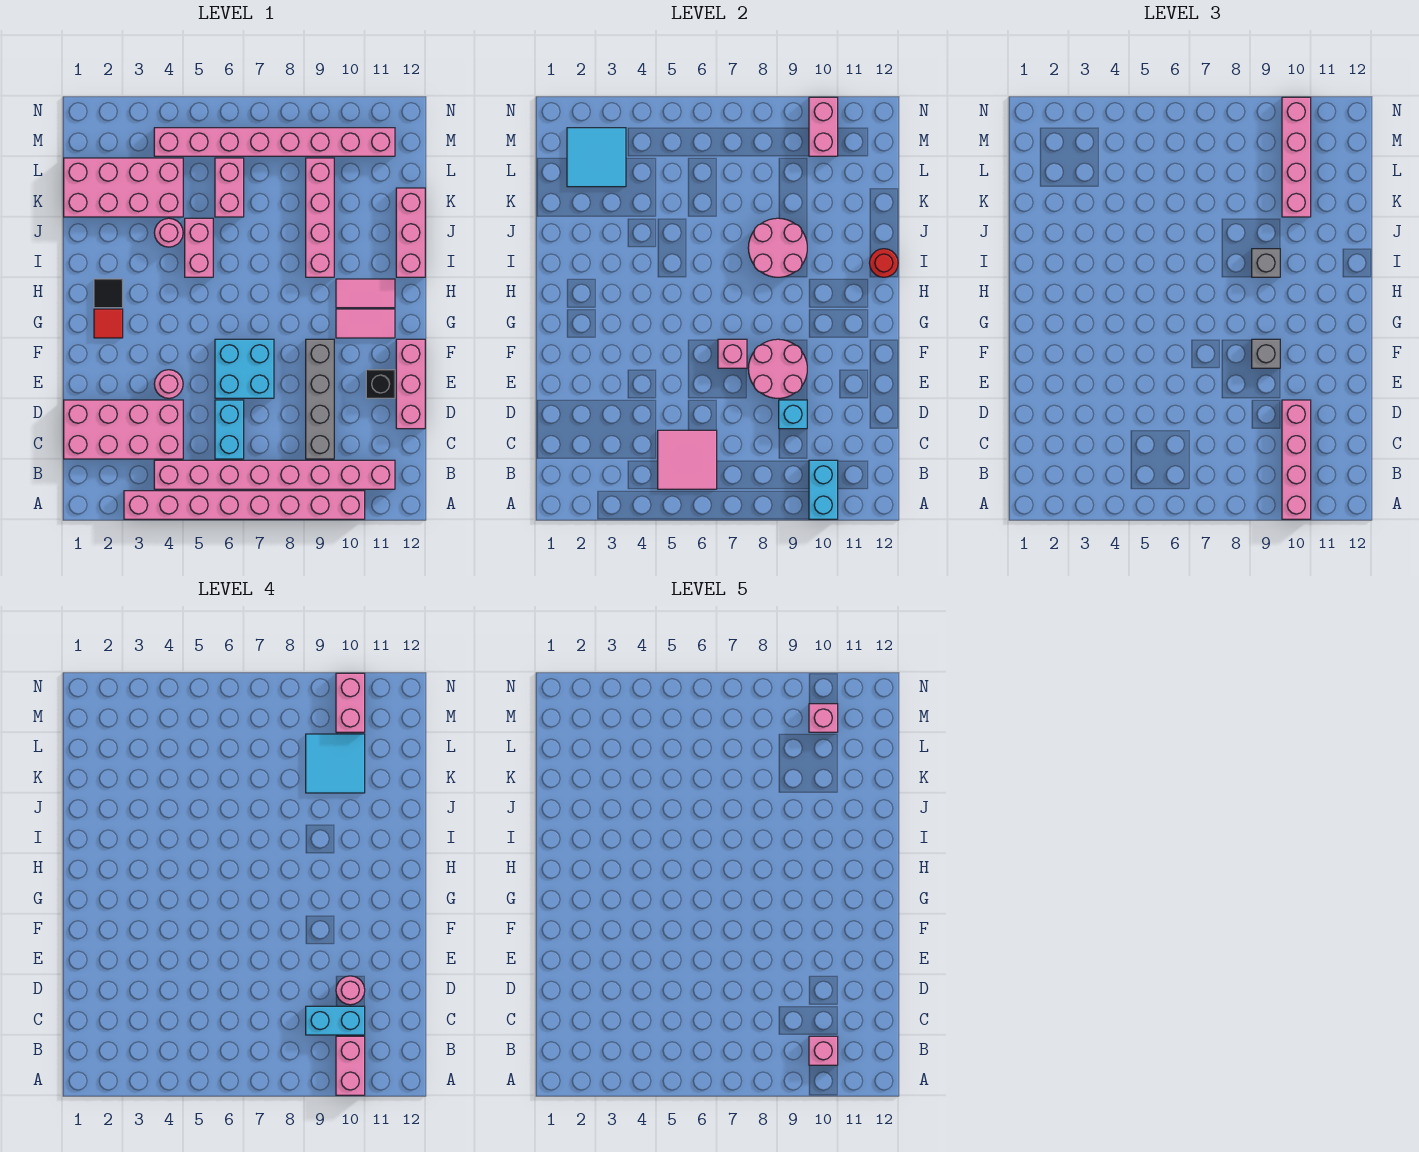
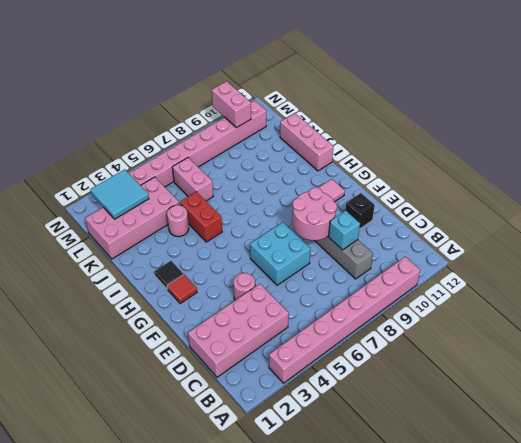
red 1x2 brick [180,192,222,242] -> pink 1x2 brick [185,218,213,277]
none -> pink 1x8 brick [154,460,395,489]
none -> cyan 1x2 brick [215,400,244,459]
none -> pink 1x3 brick [396,339,425,429]
none -> pink 1x2 tile [336,279,395,308]

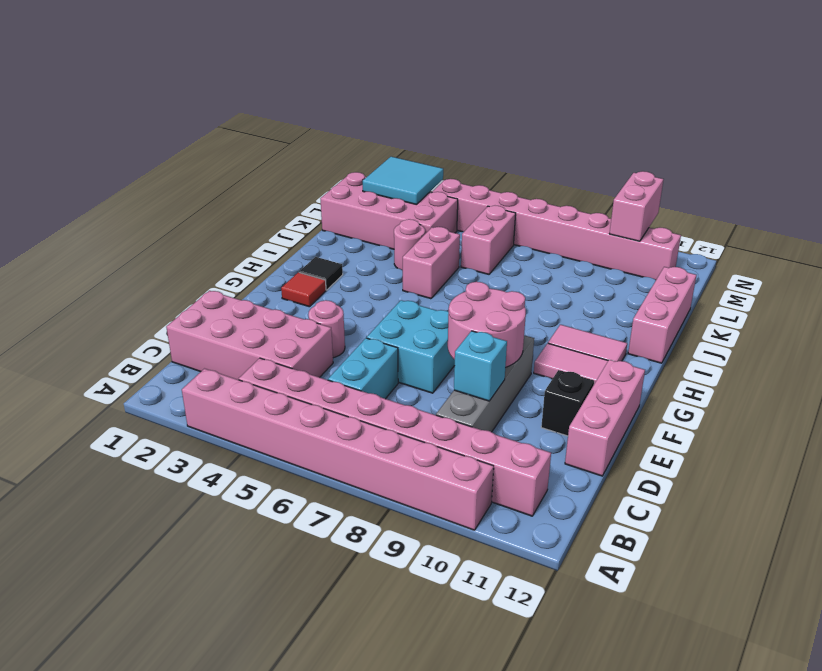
none -> pink 1x4 brick [306,158,334,277]
none -> cyan 1x2 brick [809,460,838,519]
none -> pink 2x2 tile [658,430,717,489]
none -> pink 1x1 brick [718,339,747,368]

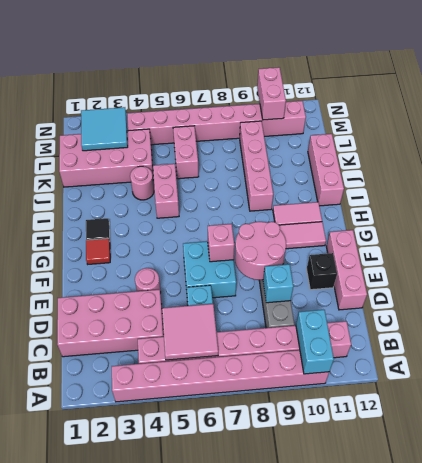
none -> pink 2x2 round brick [748,218,807,277]
none -> red 1x1 round brick [870,249,898,277]
none -> pink 1x4 brick [1282,400,1311,519]
none -> grey 1x1 brick [1252,339,1280,368]

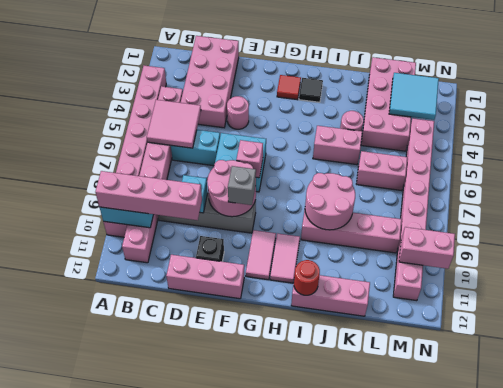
none -> grey 1x1 brick [1252,249,1280,277]
none -> pink 1x4 brick [1282,97,1311,217]
none -> pink 1x2 brick [336,1036,365,1095]
none -> cyan 1x2 brick [306,1006,365,1035]

